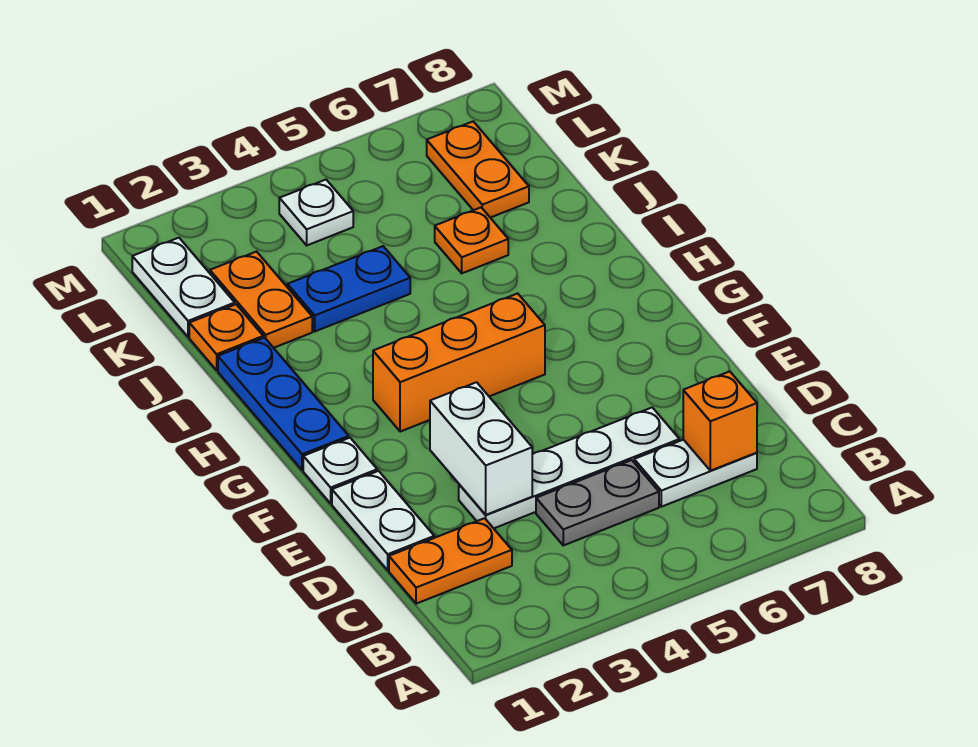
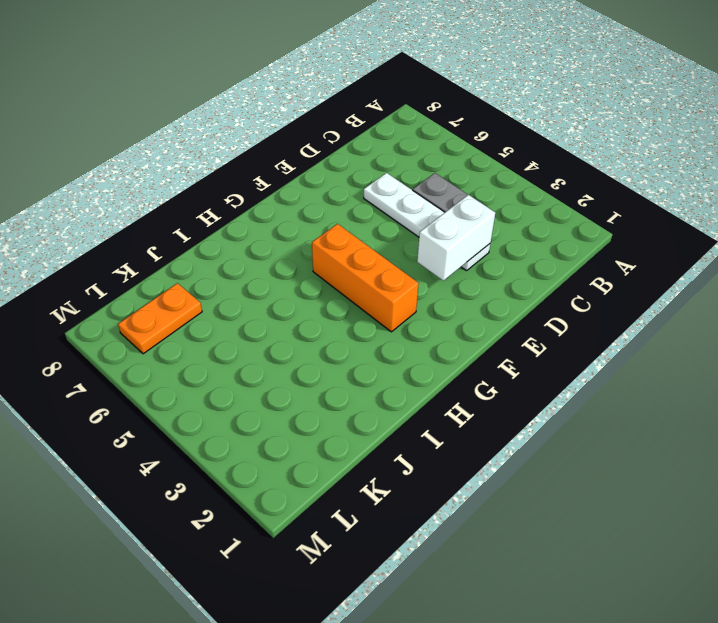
none -> orange 1x2 plate [389,518,512,604]
none -> white 1x2 plate [634,440,757,507]
none -> white 1x2 plate [332,471,434,570]

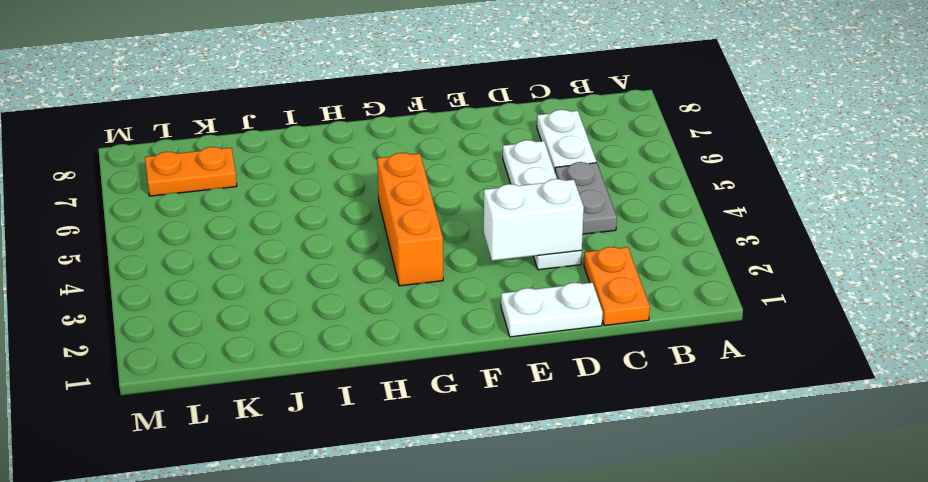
none -> white 1x1 plate [303,438,377,503]
none -> blue 1x3 plate [218,338,349,470]
none -> orange 1x1 plate [189,304,263,370]

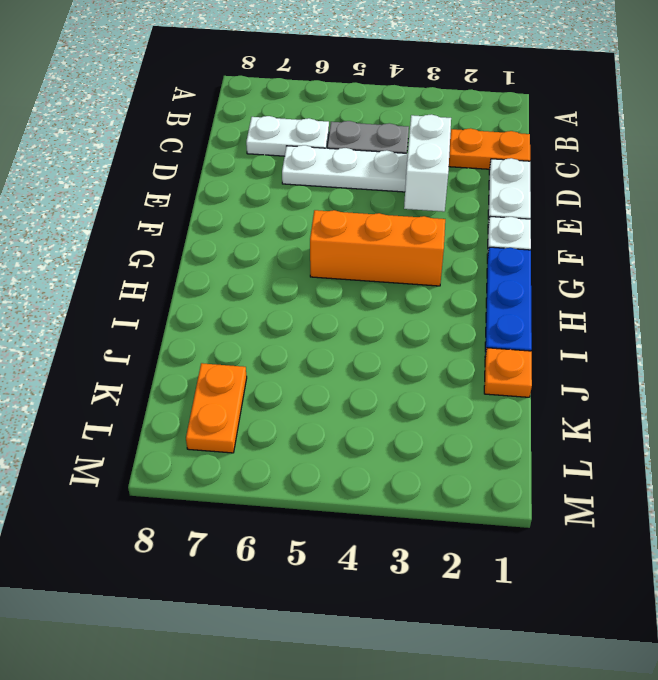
none -> orange 1x2 plate [210,252,312,348]
none -> blue 1x2 plate [287,246,410,331]
none -> orange 1x1 plate [435,208,508,273]

